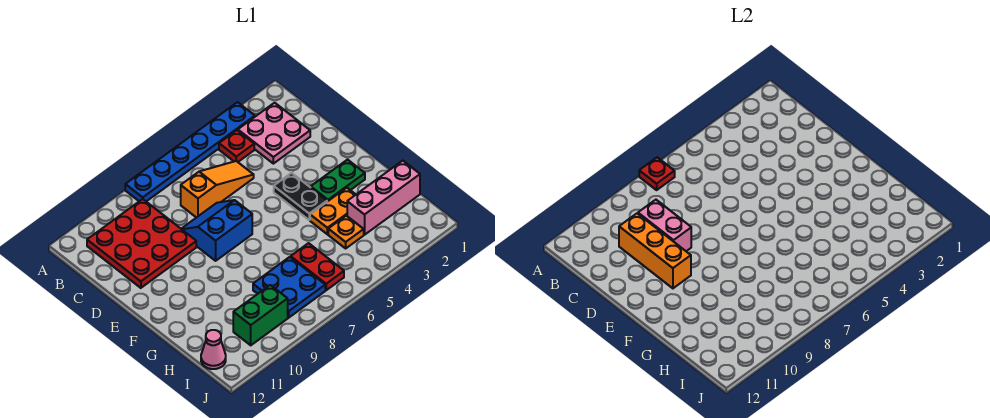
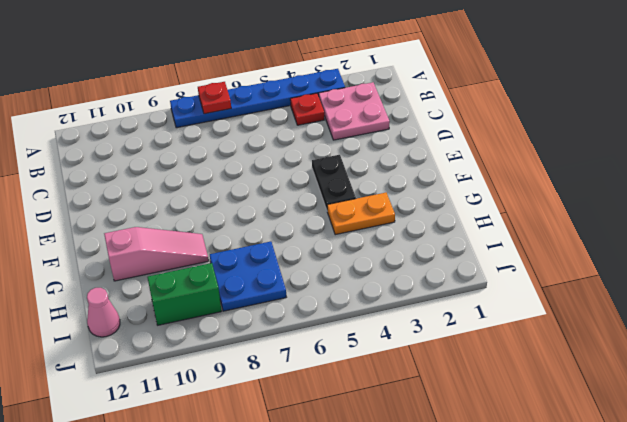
pink 1x3 slope [104,227,209,281] -> none
none -> red 3x3 plate [87,199,196,288]
none -> orange 1x3 slope [181,161,254,218]
none -> blue 2x2 slope [182,200,252,261]

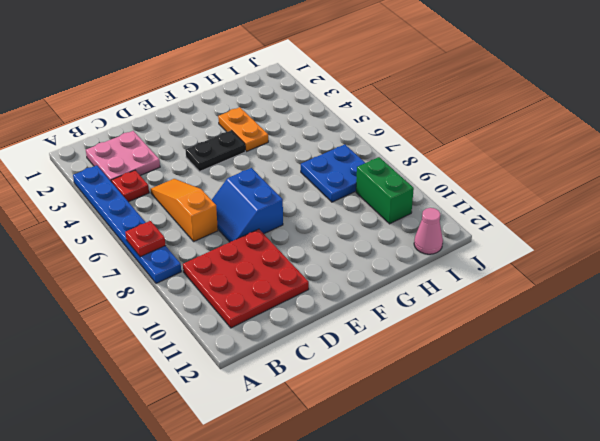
none -> green 1x2 plate [311,160,365,202]
none -> pink 1x3 brick [347,161,420,235]
none -> orange 1x1 plate [328,216,364,248]

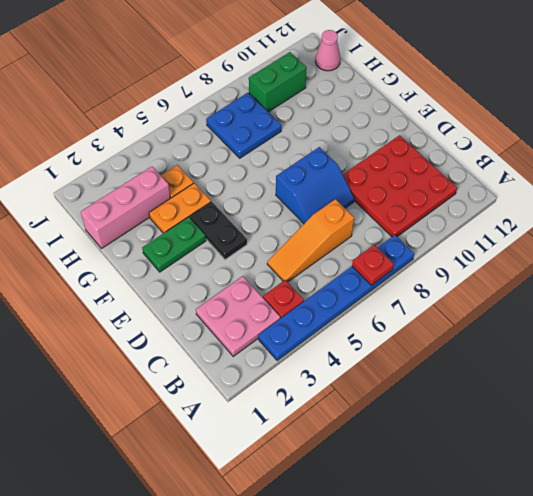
none -> red 1x2 plate [291,243,344,290]
none -> pink 1x2 brick [638,200,691,251]
none -> orange 1x3 brick [619,213,691,288]

